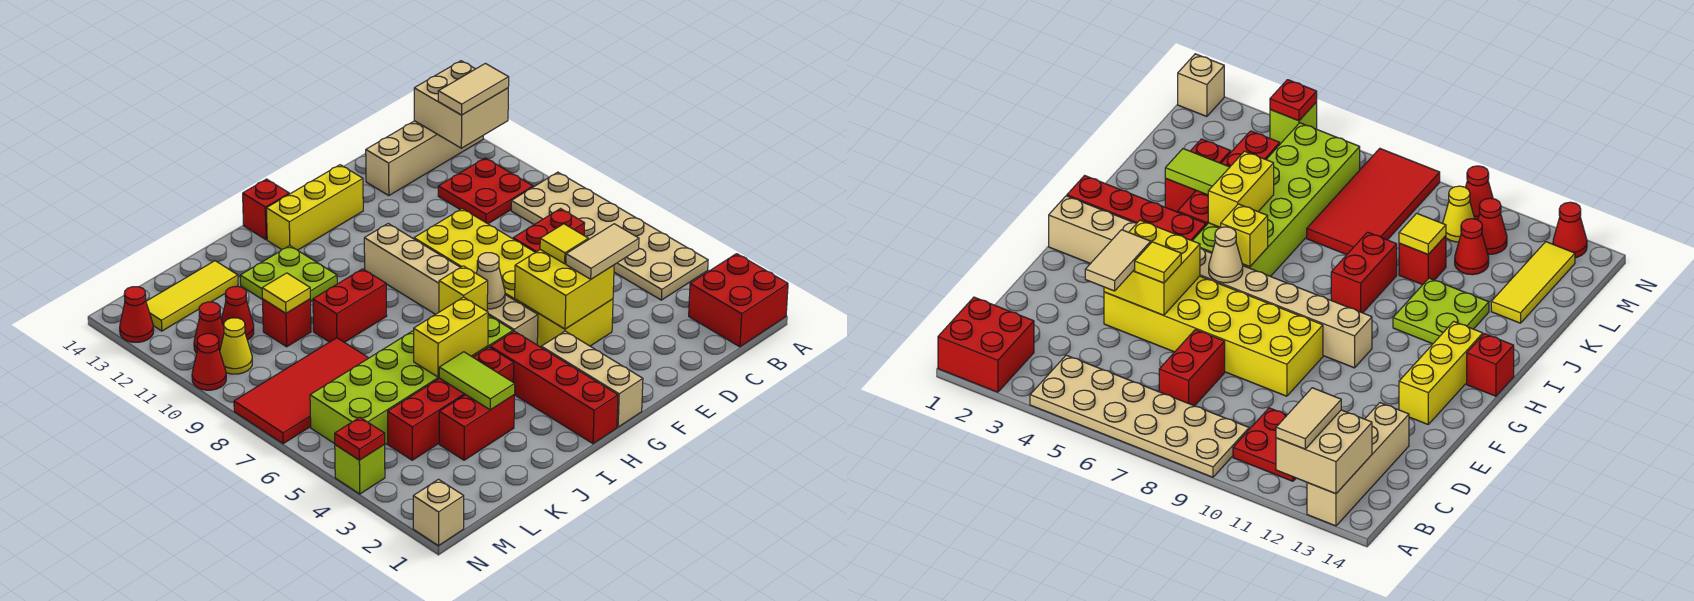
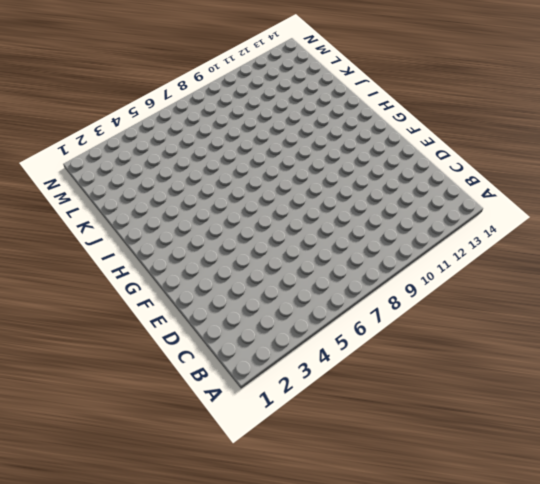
none -> red 2x2 brick [689,254,788,347]
none -> tan 2x6 plate [511,172,708,300]
none -> tan 1x4 brick [366,121,483,196]
none -> red 2x2 plate [438,158,533,224]

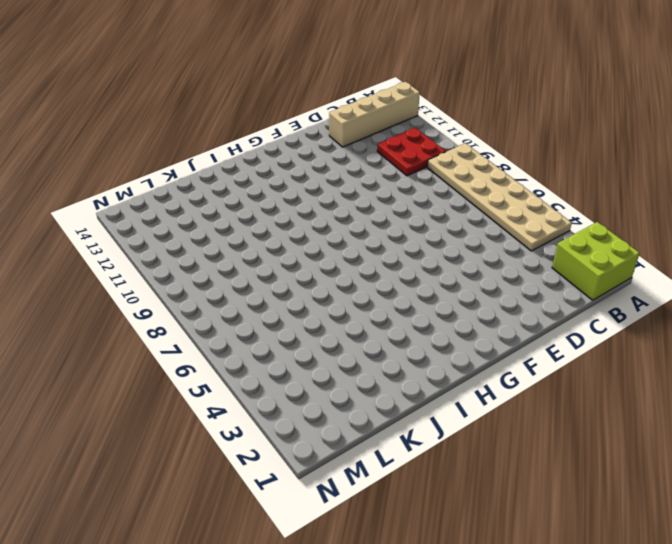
lime 2x2 brick [552,222,640,300] -> red 2x2 brick [689,254,788,347]
none -> red 1x2 brick [513,209,585,252]
none -> yellow 2x6 brick [414,209,613,347]
none -> yellow 1x3 brick [266,165,363,250]
none -> tan 1x3 brick [541,331,643,427]

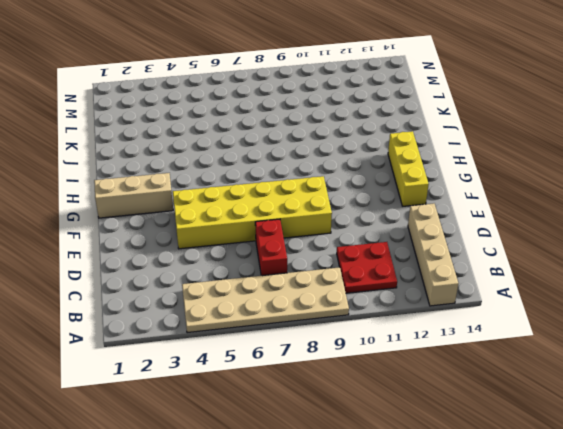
none -> red 2x2 brick [689,254,788,347]
none -> tan 1x6 brick [364,224,538,345]
none -> red 1x4 brick [490,331,618,444]
none -> lime 2x6 brick [310,315,513,445]

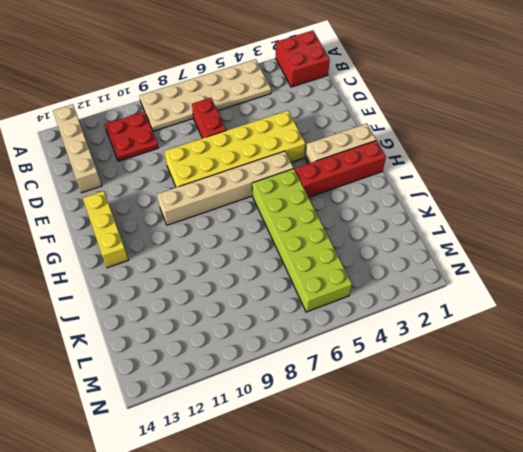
none -> red 1x1 brick [243,179,289,240]
none -> red 1x4 brick [388,347,514,460]
none -> red 1x2 brick [313,269,387,342]
none -> lime 2x2 plate [240,246,337,301]

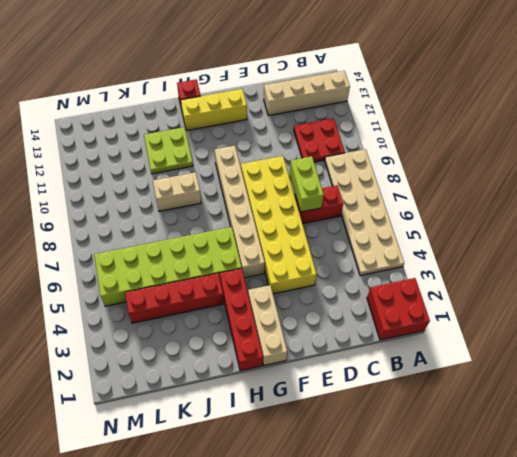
lime 1x2 brick [289,156,324,212] -> none
tan 1x2 brick [153,172,201,211] -> red 1x2 brick [313,269,387,342]
none -> red 1x2 brick [439,395,515,460]
none -> red 2x4 tile [234,338,368,444]
none -> red 1x1 brick [262,299,311,347]
none -> yellow 1x3 tile [146,261,238,331]

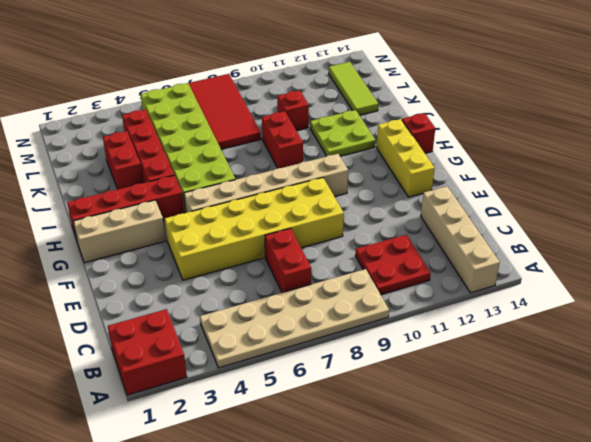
lime 1x3 tile [329,62,378,115] -> yellow 1x3 tile [146,261,238,331]
none -> red 1x1 cone [221,287,254,340]
none -> yellow 1x1 cone [220,318,252,374]
none -> red 1x1 cone [194,302,224,353]
none -> tan 1x1 brick [413,479,464,546]

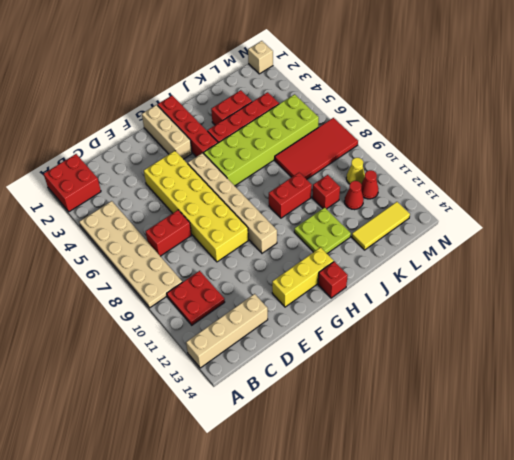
none -> lime 1x1 brick [335,445,385,494]
none -> red 1x1 cone [192,334,226,390]
none -> red 1x1 cone [120,287,154,342]
none -> tan 2x2 brick [414,61,508,148]

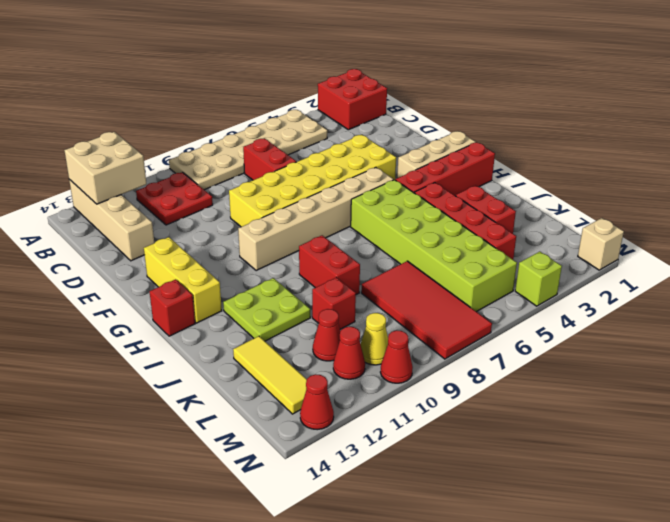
none -> yellow 2x2 brick [515,250,614,329]
none -> tan 1x1 cone [476,253,505,309]
none -> yellow 1x1 brick [439,266,488,312]
none -> yellow 1x2 brick [414,297,488,377]

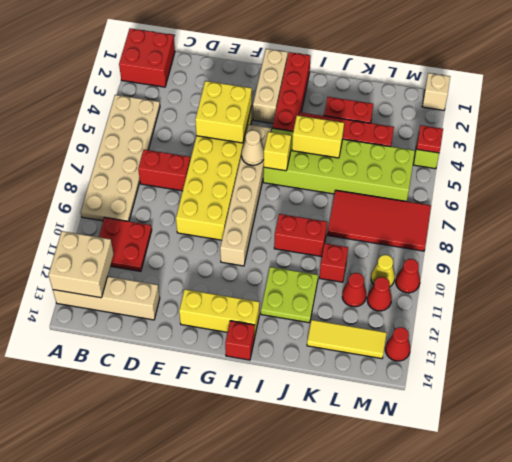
none -> lime 1x2 tile [439,352,515,410]
none -> yellow 1x1 tile [262,273,310,313]
none -> tan 1x2 tile [438,63,509,115]
none -> tan 1x2 tile [566,224,639,279]

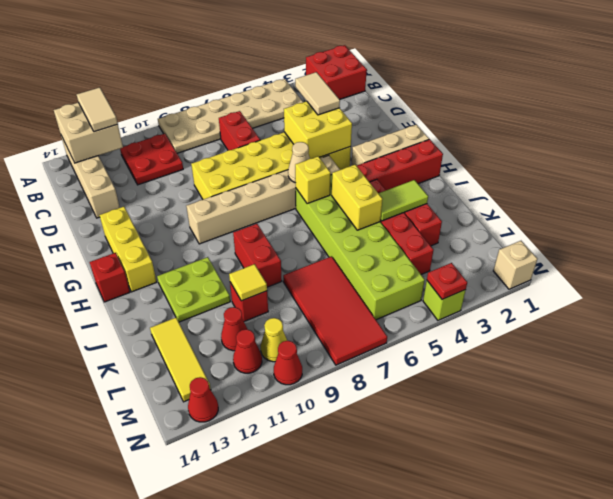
none -> yellow 1x1 tile [540,224,588,264]

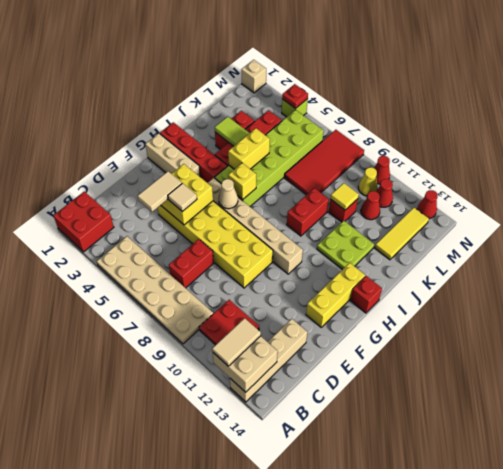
tan 1x1 tile [168,183,197,212] -> yellow 1x1 tile [540,224,588,264]

